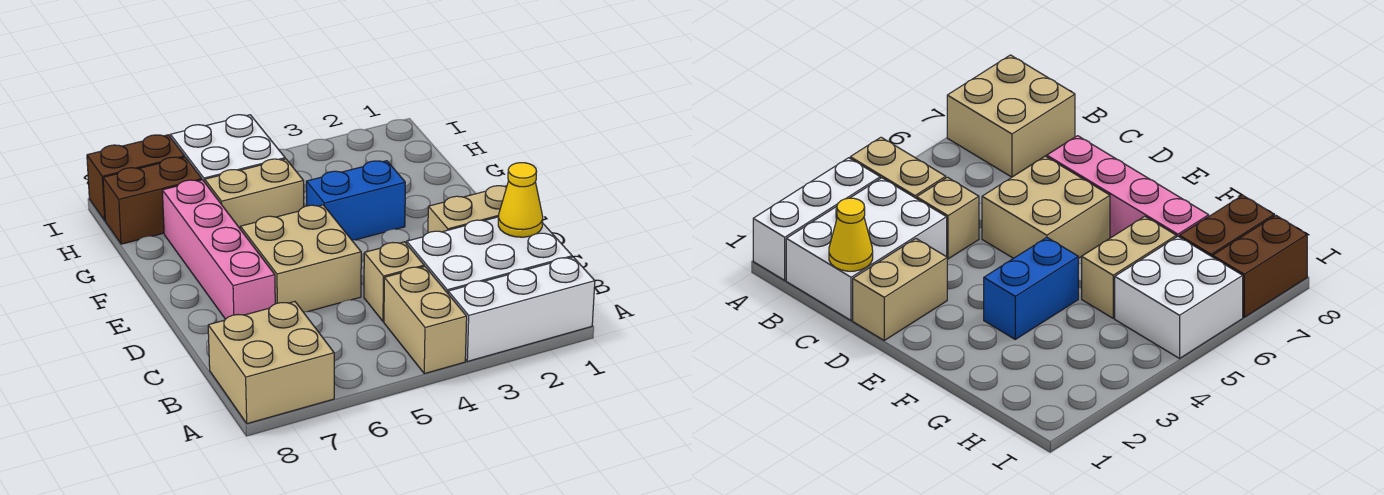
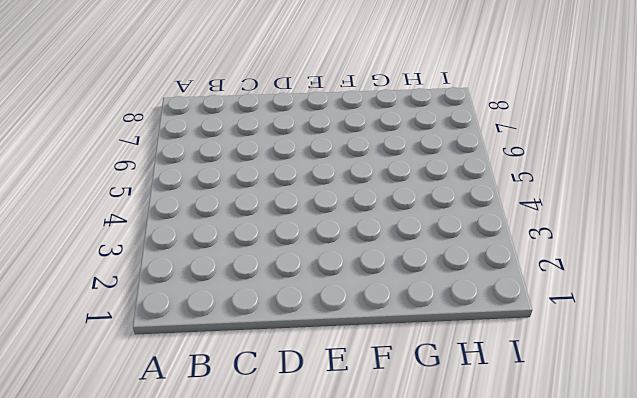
none -> white 1x3 brick [448,257,595,361]
none -> tan 1x2 brick [384,266,467,374]
none -> tan 2x2 brick [208,302,334,424]

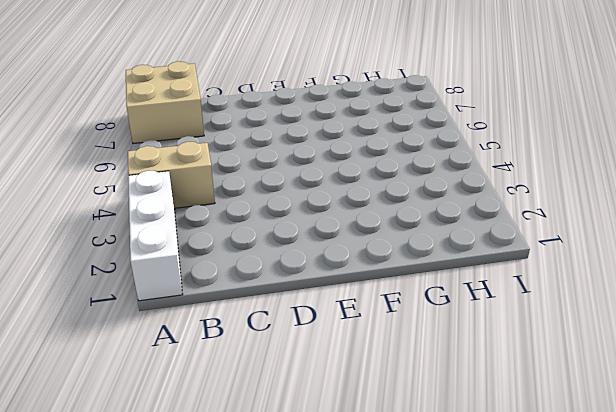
none -> white 2x3 brick [407,217,572,293]
none -> tan 1x1 brick [364,242,424,322]
none -> tan 1x2 brick [428,186,507,233]

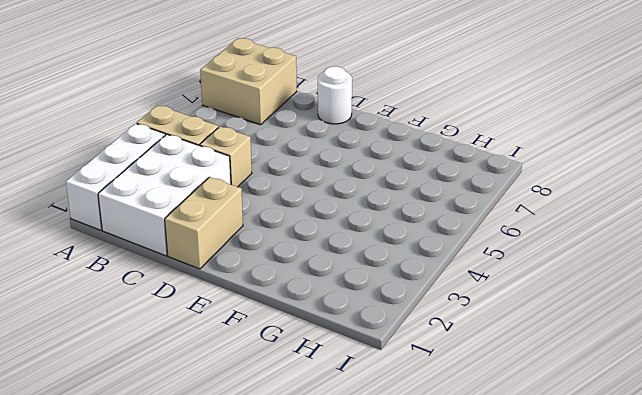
white 1x1 round brick [318,66,352,124] -> none
none -> tan 2x2 brick [240,205,361,312]
none -> pink 1x4 brick [162,180,275,319]
none -> blue 1x2 brick [306,161,405,240]

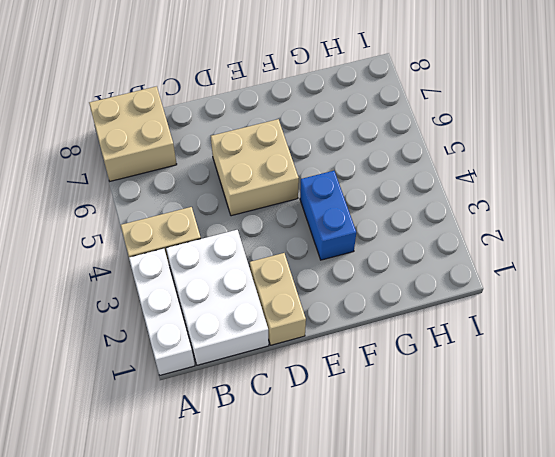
none -> tan 1x1 brick [364,242,424,322]
none -> pink 1x4 brick [162,180,275,319]
none -> tan 1x2 brick [205,159,304,229]

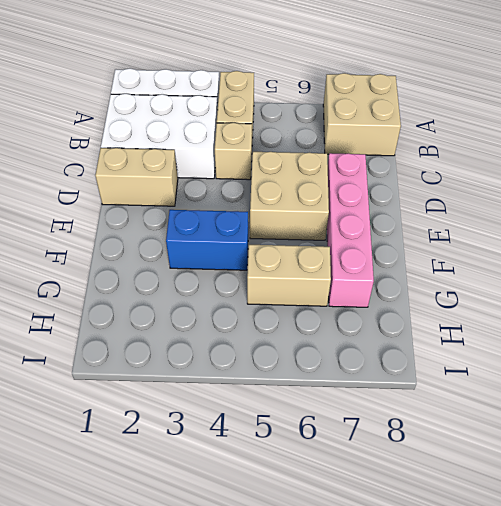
none -> white 2x2 brick [170,115,285,182]
none -> brown 1x2 brick [103,157,202,244]
none -> brown 1x2 brick [87,135,185,220]

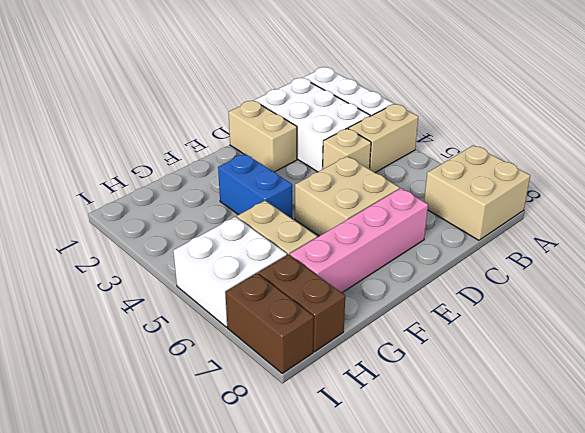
none -> yellow 1x1 cone [498,163,543,237]

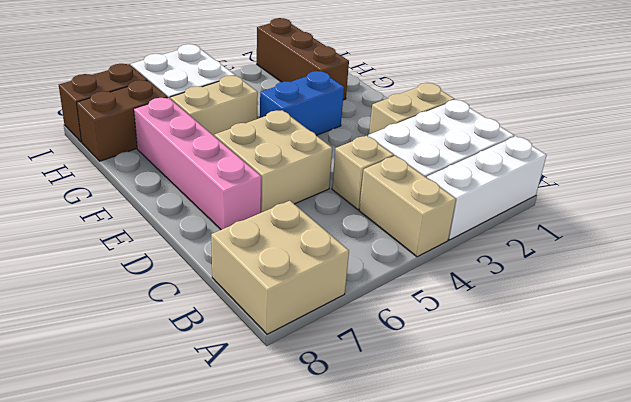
brown 1x3 brick [257,18,349,100] -> none
none -> yellow 1x1 cone [498,163,543,237]

